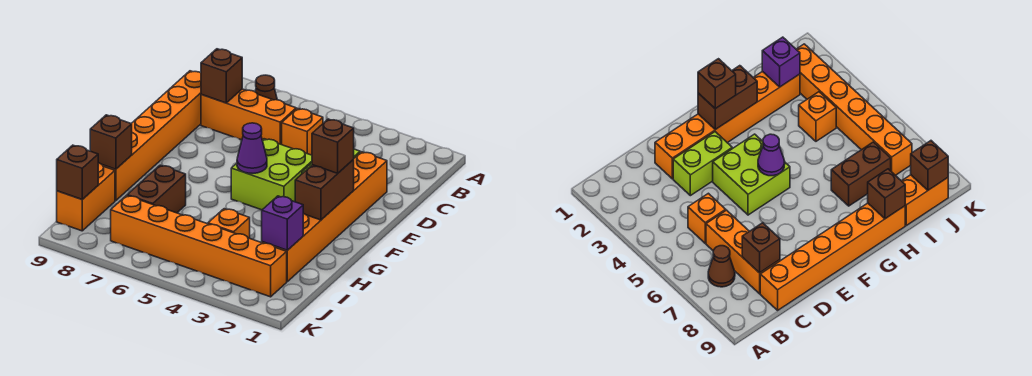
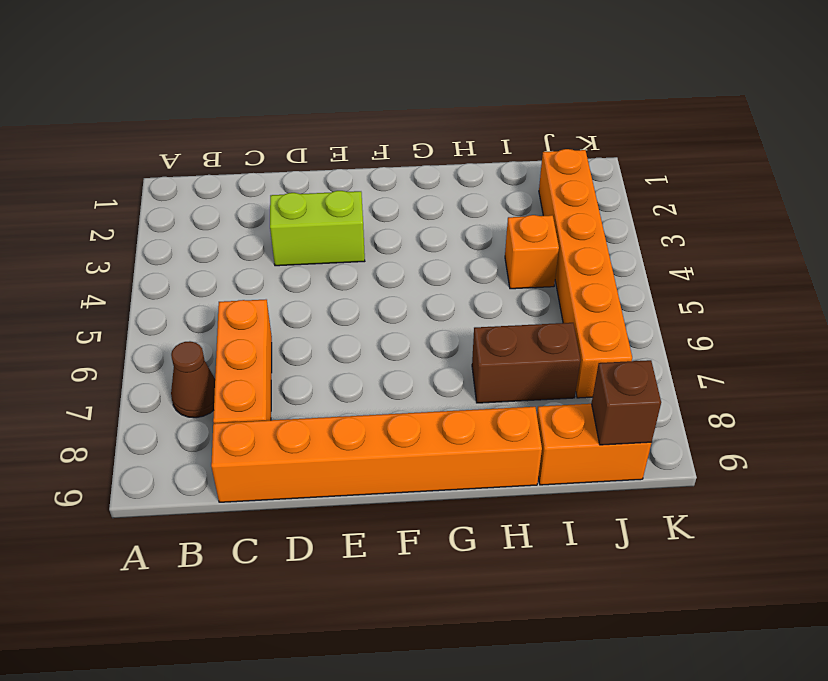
none -> orange 1x1 brick [282,108,323,155]
none -> orange 1x6 brick [262,152,387,281]
none -> lime 2x2 brick [231,139,312,210]

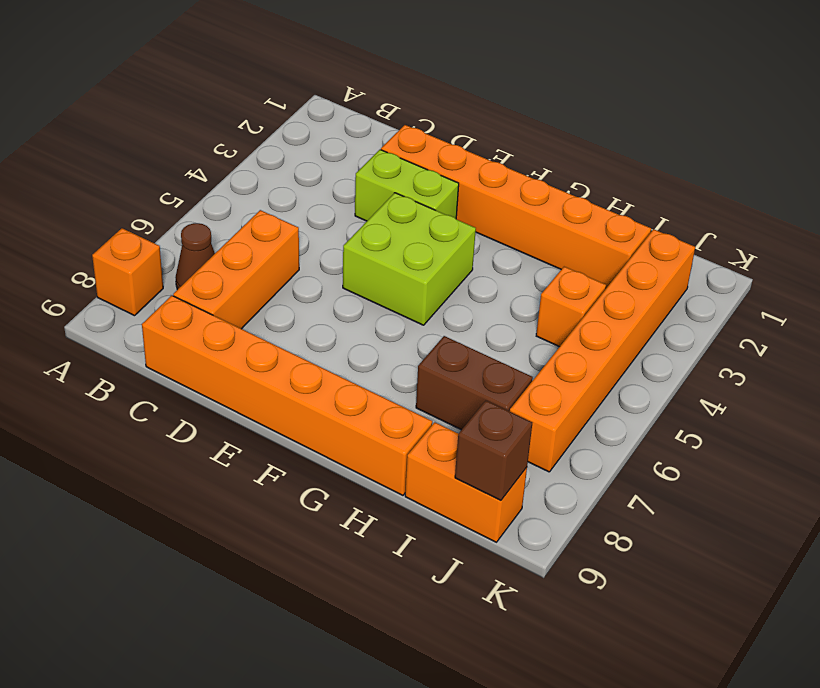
orange 1x1 brick [92,228,163,316] -> orange 1x1 brick moved to [282,108,323,155]
none -> brown 1x1 brick [201,49,242,103]
none -> brown 1x2 brick [295,160,354,220]
none -> purple 1x1 cone [237,123,267,173]

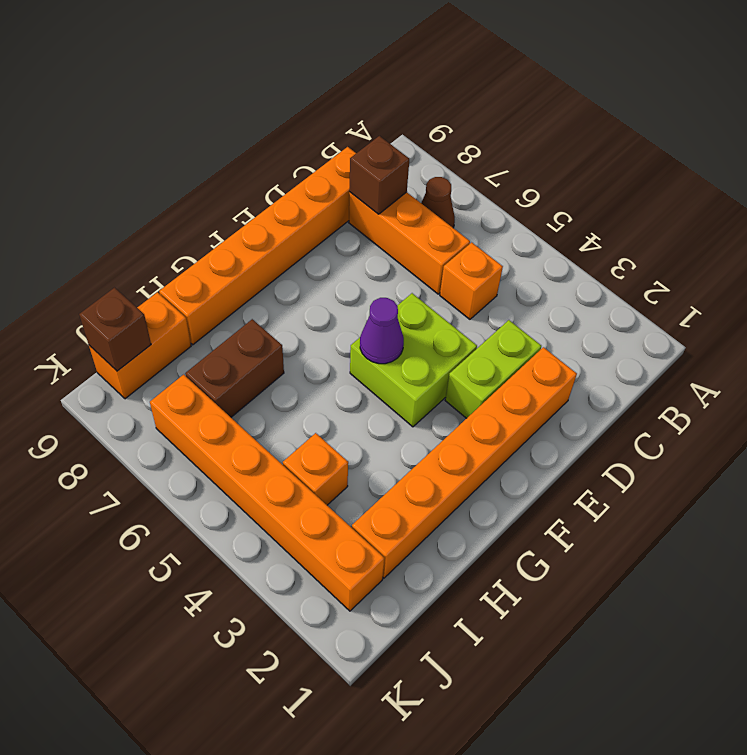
none -> brown 1x2 brick [295,160,354,220]
none -> brown 1x1 brick [90,115,132,169]
none -> purple 1x1 brick [262,196,303,250]

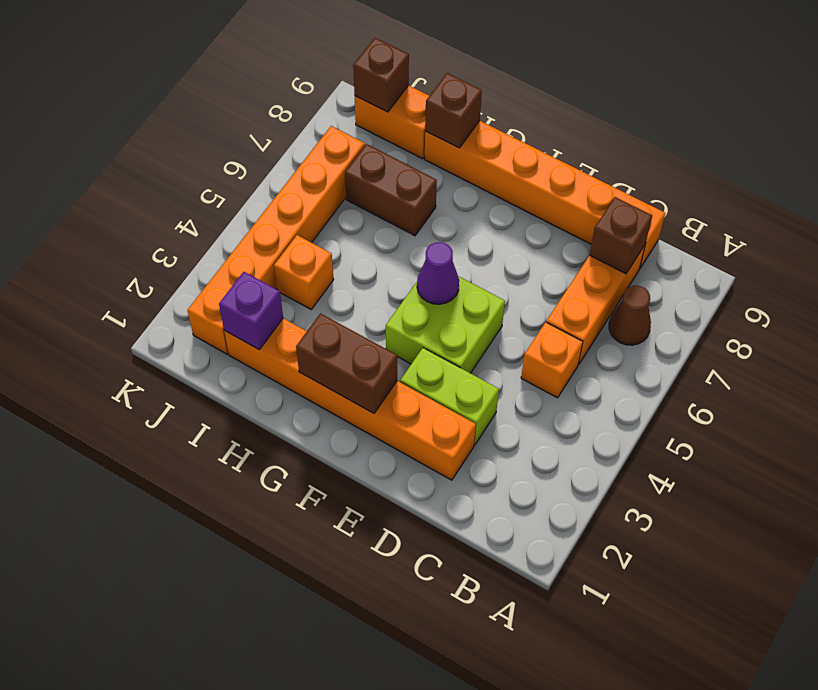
none -> brown 1x1 brick [312,119,354,173]

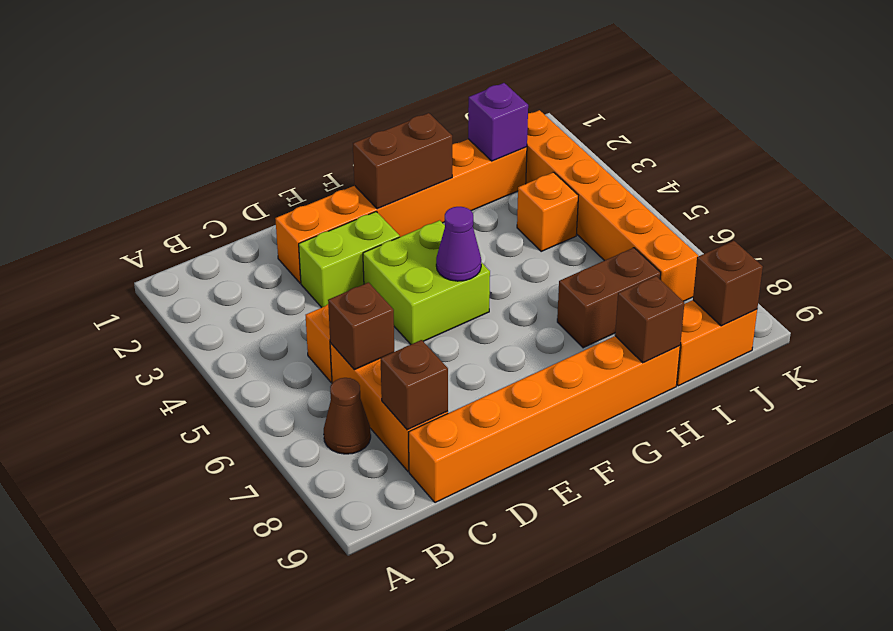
brown 1x1 brick [328,282,394,370] -> brown 1x1 brick moved to [312,119,354,173]

